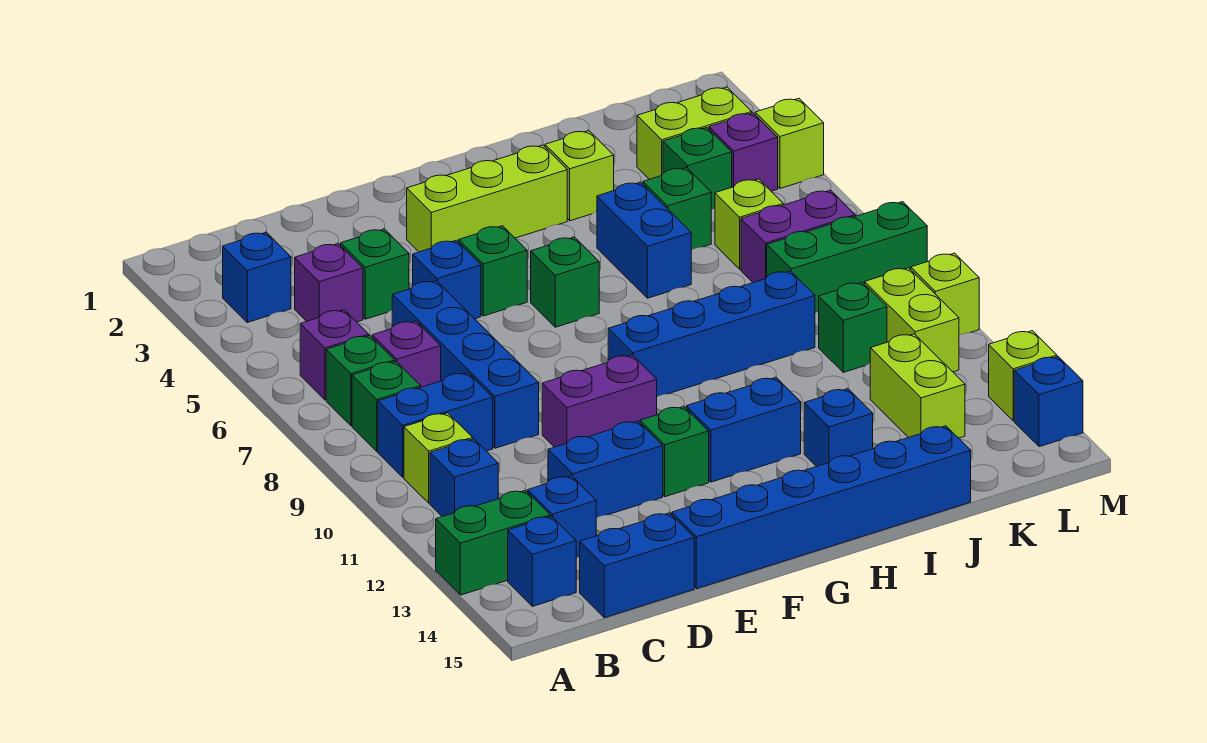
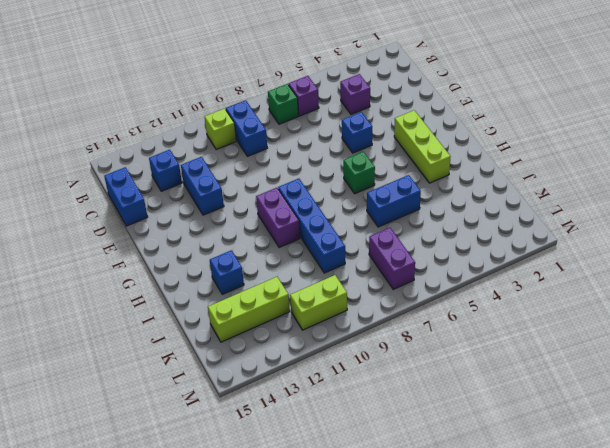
purple 1x2 brick [256,188,300,248] -> purple 1x2 brick moved to [542,355,657,447]
lime 1x3 brick [208,277,290,342] -> lime 1x2 brick [870,334,965,438]
none -> green 1x2 brick [436,490,550,595]
none -> blue 1x1 brick [223,232,291,322]
none -> green 1x1 brick [352,361,421,451]
none -> blue 1x1 brick [430,439,498,517]

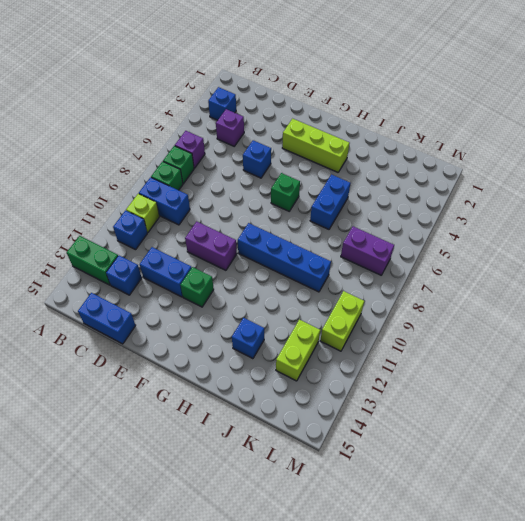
none -> blue 1x1 brick [508,516,576,606]
none -> purple 1x1 brick [372,321,441,387]
none -> green 1x1 brick [341,229,409,319]
none -> blue 1x4 brick [392,281,539,448]

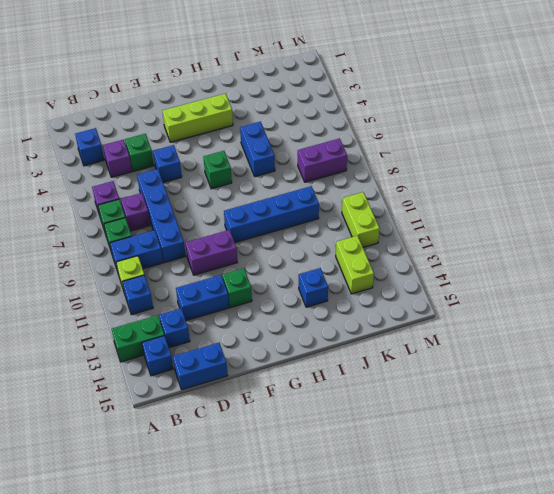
none -> blue 1x6 brick [672,426,971,589]
none -> green 1x1 brick [459,226,527,316]
none -> blue 1x2 brick [686,378,801,482]
none -> lime 1x1 brick [545,131,614,221]

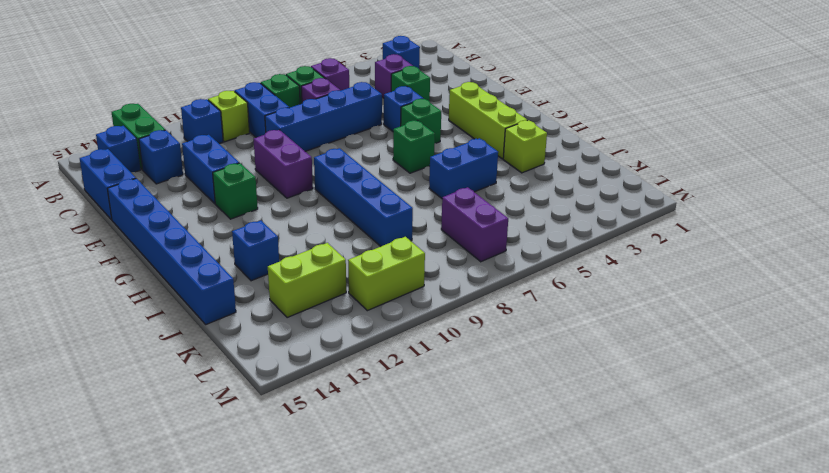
none -> blue 1x2 brick [686,378,801,482]
none -> green 1x1 brick [643,168,711,250]
none -> lime 1x2 brick [637,87,752,179]
none -> green 1x1 brick [663,127,732,210]

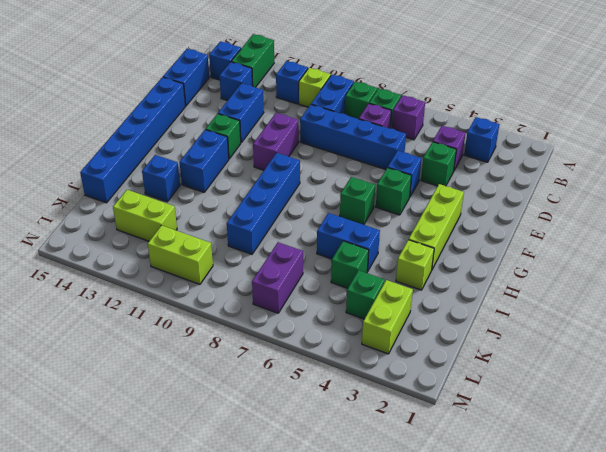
none -> lime 1x1 brick [715,179,783,269]
none -> green 1x3 brick [767,202,927,313]
none -> green 1x1 brick [819,282,887,372]
none -> purple 1x1 brick [709,113,778,191]

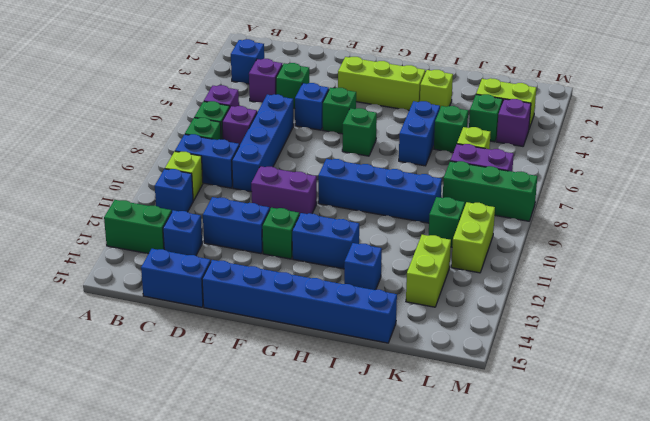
none -> blue 1x1 brick [508,516,576,606]
none -> lime 1x1 brick [755,98,824,188]
none -> lime 1x1 brick [911,253,979,335]
none -> lime 1x1 brick [989,331,1057,421]

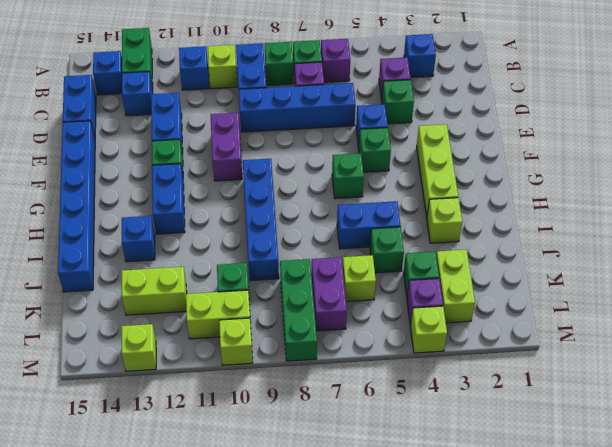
none -> blue 1x1 brick [1014,357,1083,447]

